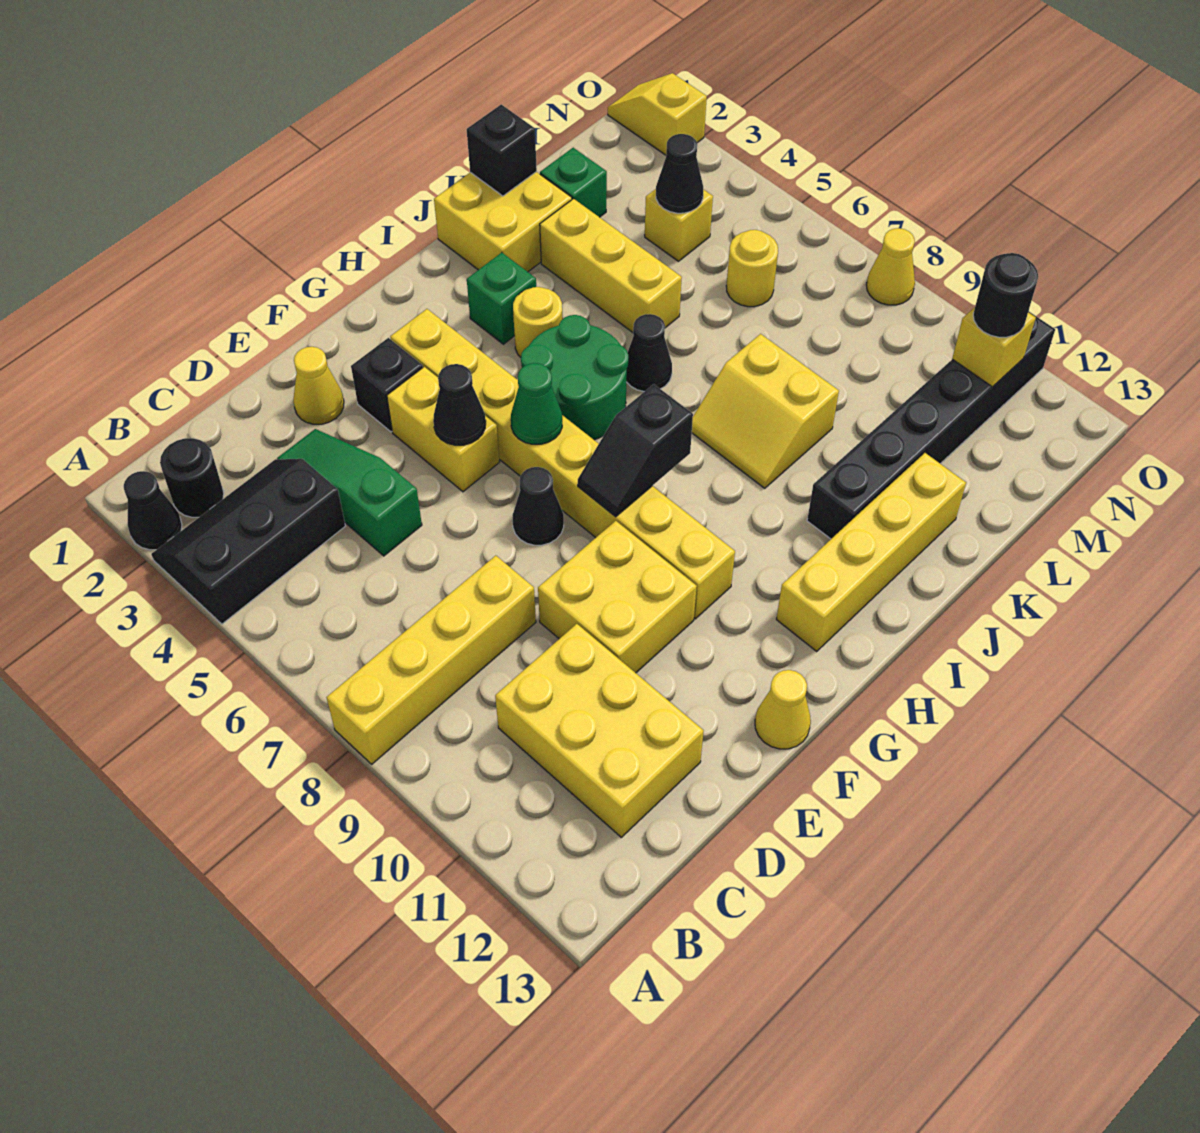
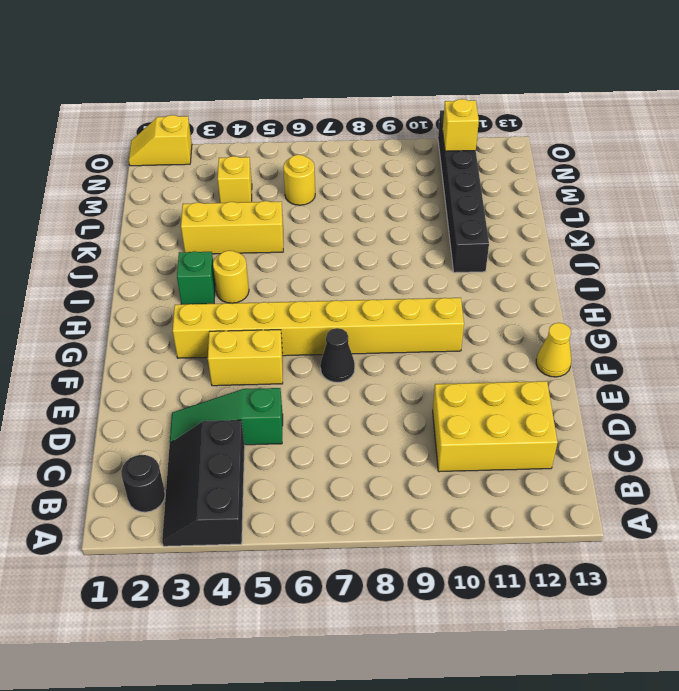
none -> black 1x1 cone [124,471,182,550]
none -> yellow 1x4 brick [327,556,536,764]
none -> yellow 1x1 cone [293,347,344,424]
none -> yellow 2x2 brick [538,521,697,673]

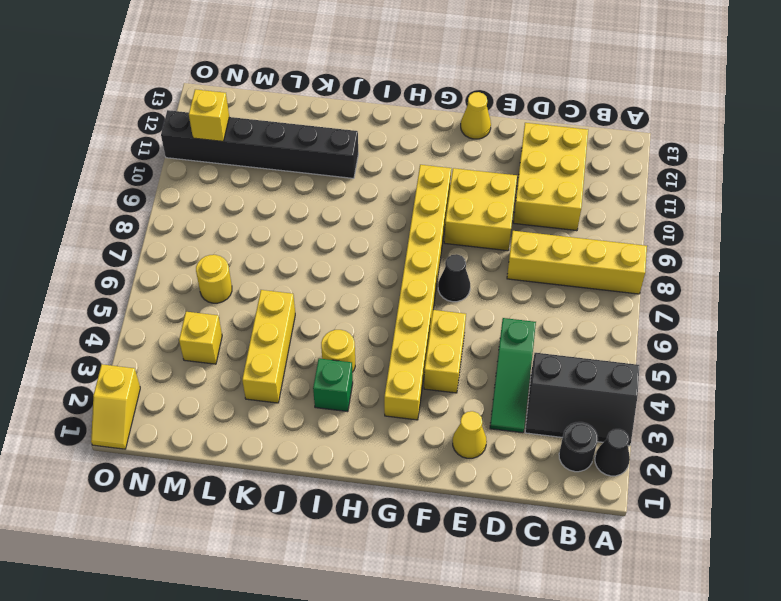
none -> black 1x1 brick [351,338,423,432]
none -> green 2x2 round brick [521,315,628,440]
none -> yellow 1x4 brick [776,453,966,651]
none -> yellow 2x2 brick [434,172,572,272]

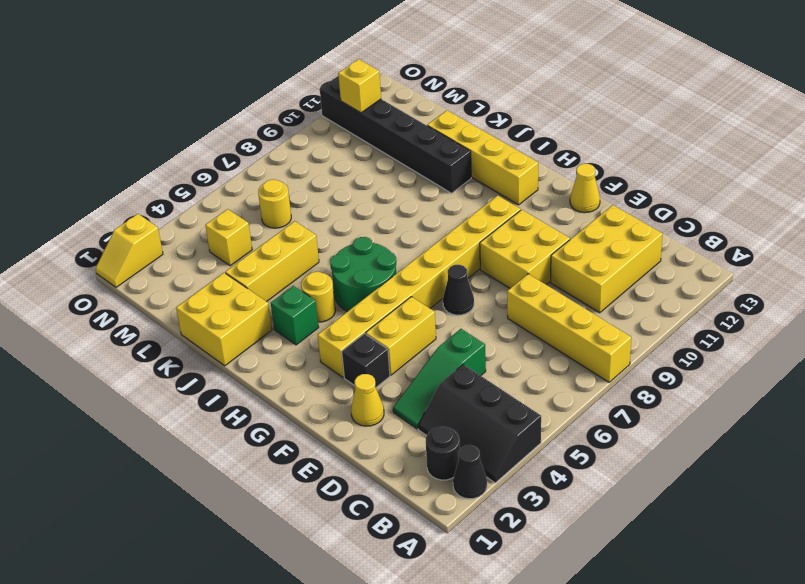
none -> black 1x1 cone [626,314,672,392]
none -> yellow 2x2 slope [692,334,839,488]
none -> green 1x1 brick [540,148,607,217]
none -> yellow 1x1 cone [866,228,915,305]

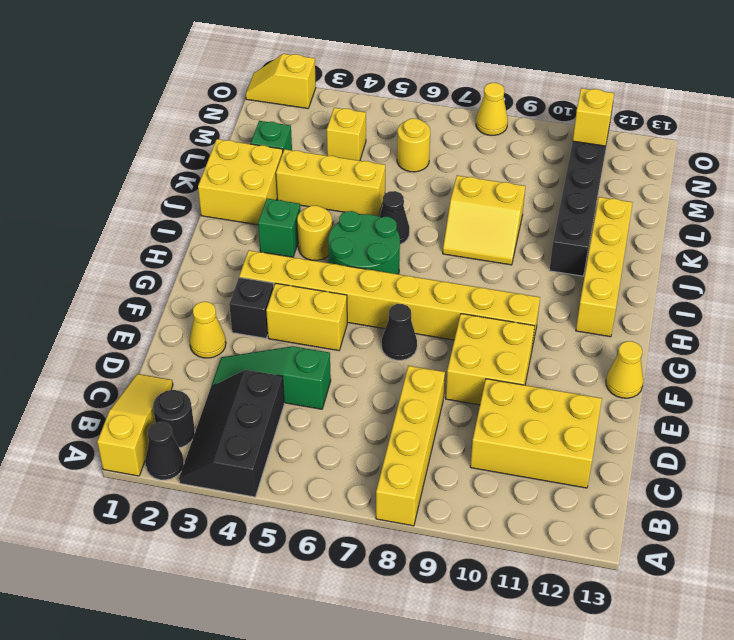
yellow 1x3 slope [97,374,173,476] -> none
none -> black 1x1 cone [433,364,486,445]
none -> green 1x1 cone [511,363,562,444]
none -> black 1x2 slope [578,384,693,517]
none -> black 1x1 brick [467,104,537,196]

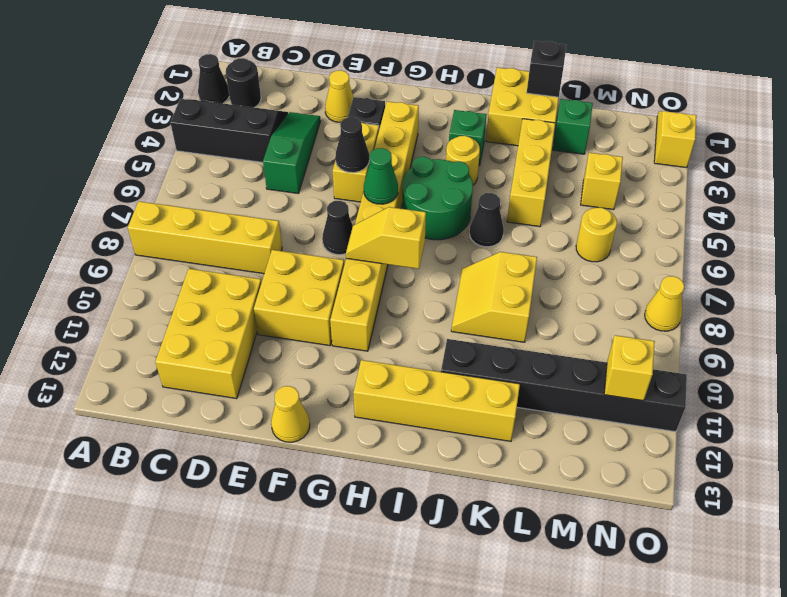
yellow 1x2 slope [346,207,426,269] -> black 1x2 slope [578,384,693,517]
none -> black 1x1 cone [656,134,703,213]
none -> black 1x1 round brick [973,253,1038,337]

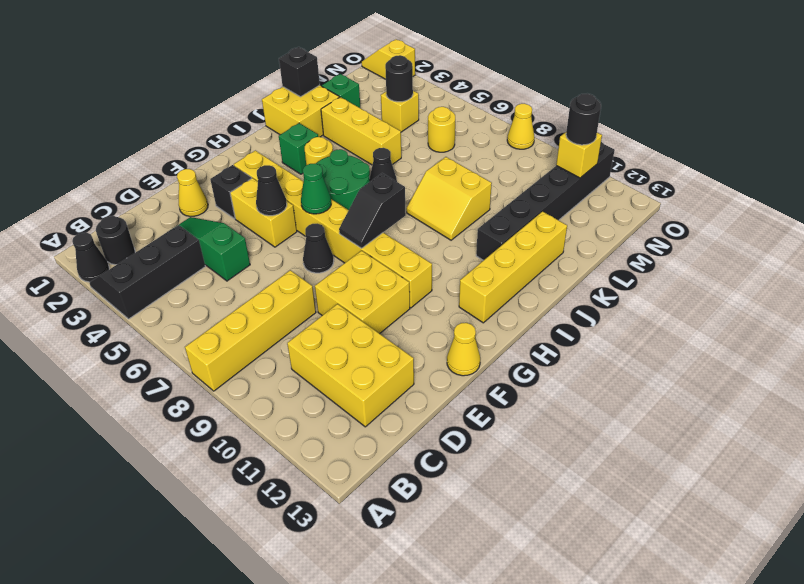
black 1x1 round brick [385,55,413,102] -> black 1x1 cone [656,134,703,213]

